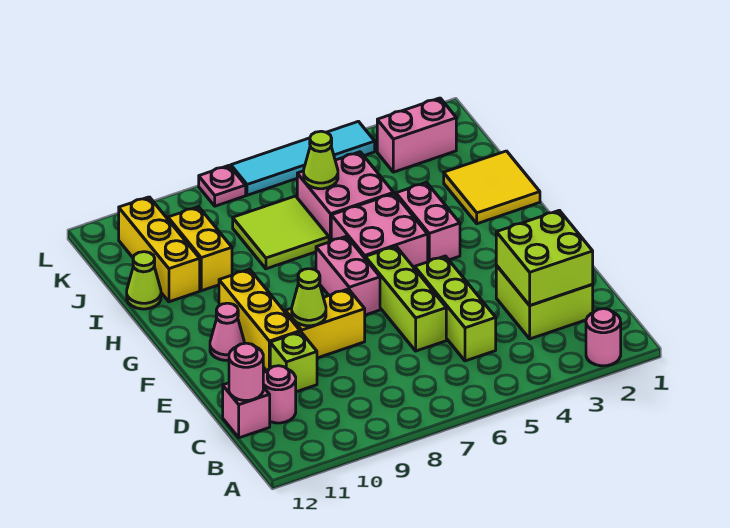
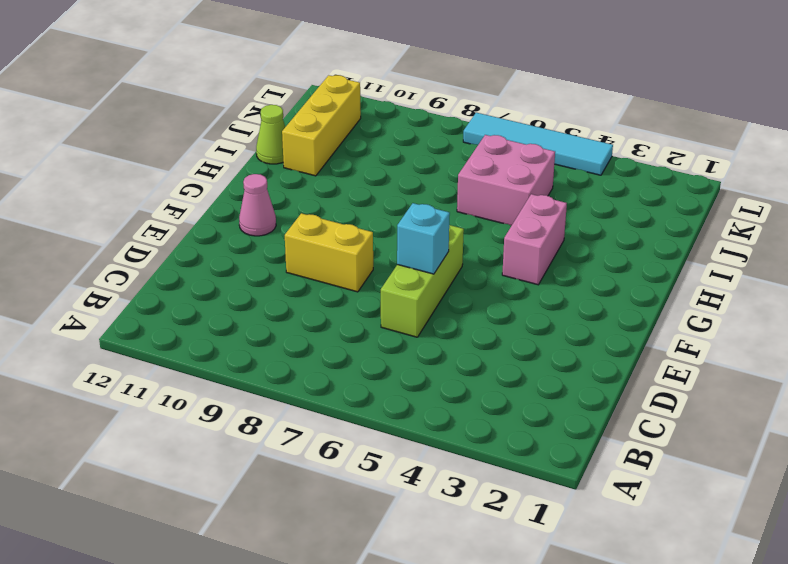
cyan 1x1 brick [397,203,450,274] -> none
none -> pink 1x1 round brick [586,309,621,366]
none -> lime 2x2 brick [496,266,593,339]
none -> lime 1x3 brick [415,256,496,361]

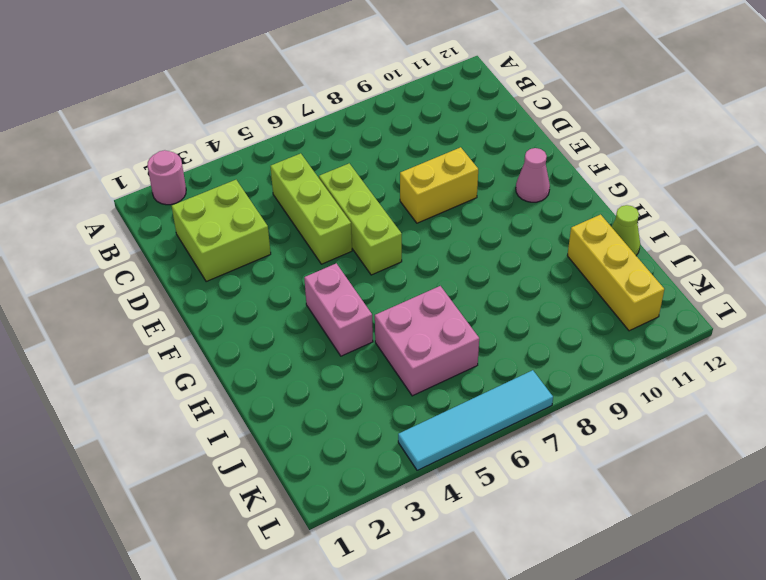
none -> pink 1x1 round brick [263,366,296,423]
none -> pink 1x1 brick [223,383,270,438]
none -> lime 1x1 brick [270,332,317,392]

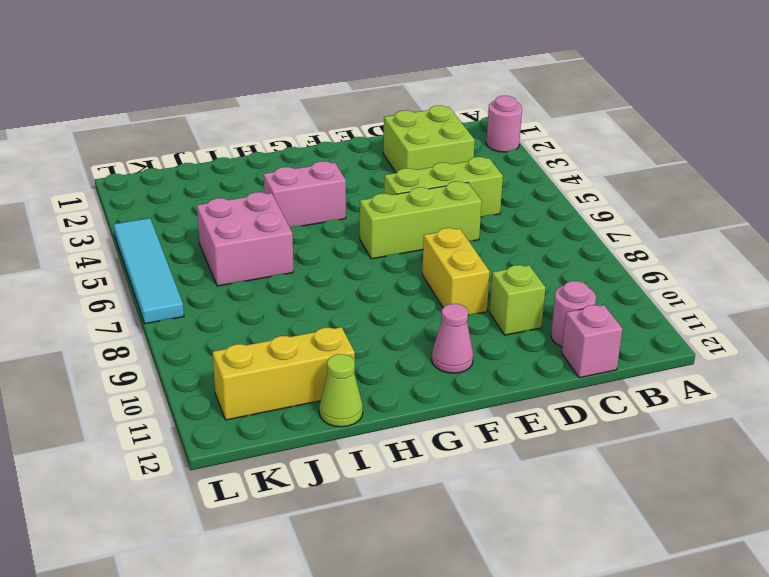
none -> yellow 1x3 brick [219,269,300,371]
none -> pink 1x2 brick [316,236,380,315]
none -> pink 2x2 brick [331,194,428,268]

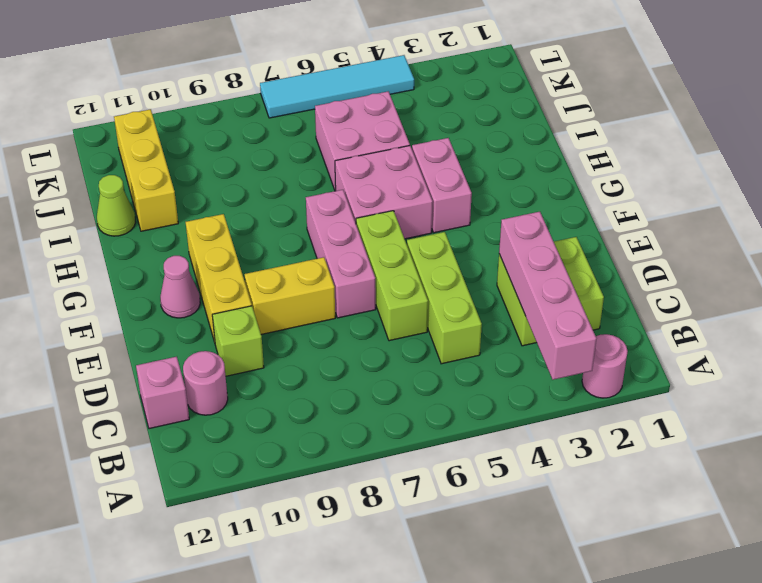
pink 1x4 brick [499,212,597,380] -> lime 2x2 brick [496,210,593,305]
pink 1x3 brick [306,190,376,318] -> pink 1x2 brick [316,236,380,315]
none -> yellow 2x2 tile [444,151,540,224]
none -> lime 2x2 tile [233,196,329,269]
none -> yellow 1x2 brick [168,207,232,291]

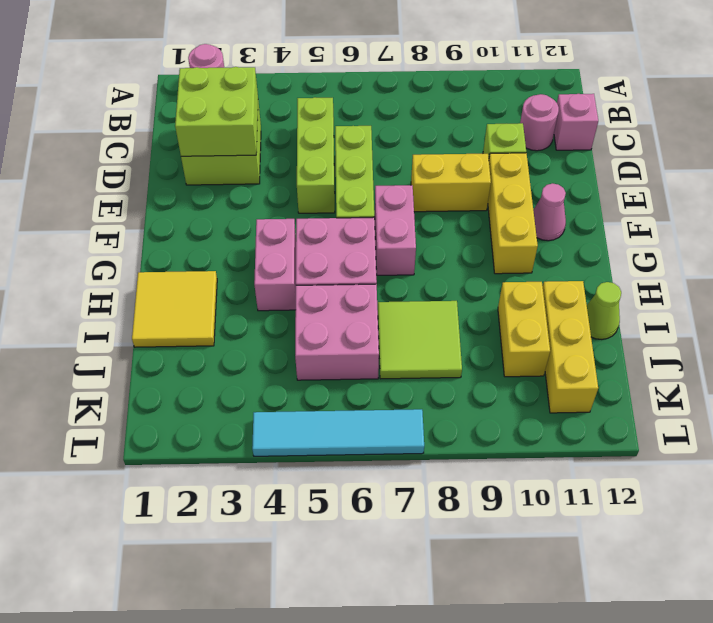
none -> pink 1x2 brick [377,98,456,172]
none -> pink 1x1 plate [199,166,246,206]
none -> pink 1x1 round brick [229,343,263,400]

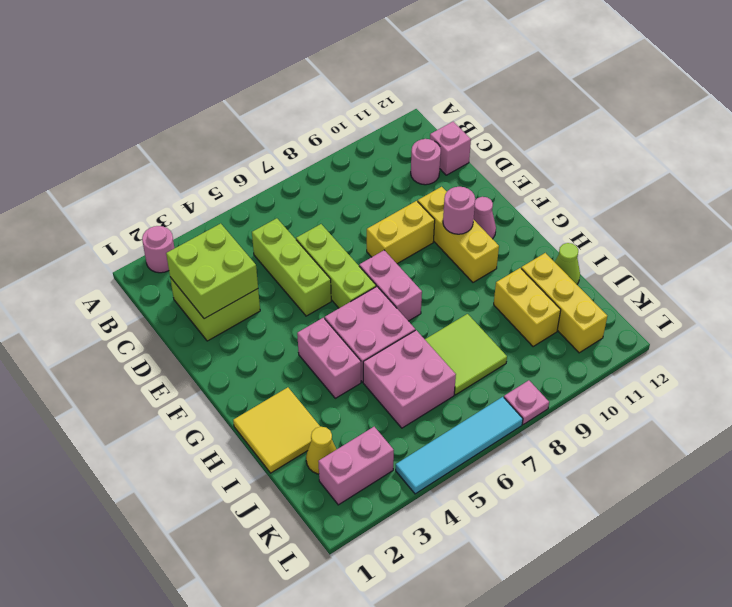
pink 1x1 round brick [443,187,475,234] -> pink 1x1 round brick moved to [229,343,263,400]
yellow 1x1 cone [306,427,337,474] -> none
none -> lime 1x1 brick [270,332,317,392]
none -> lime 1x1 cone [292,269,326,326]
none -> lime 1x1 cone [304,131,338,189]

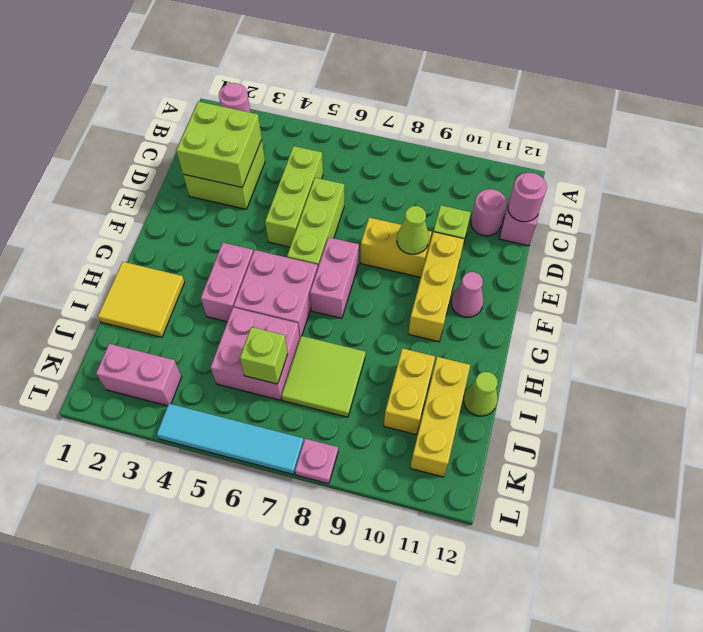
lime 1x1 brick [240,327,288,384] -> lime 1x1 cone [304,131,338,189]

